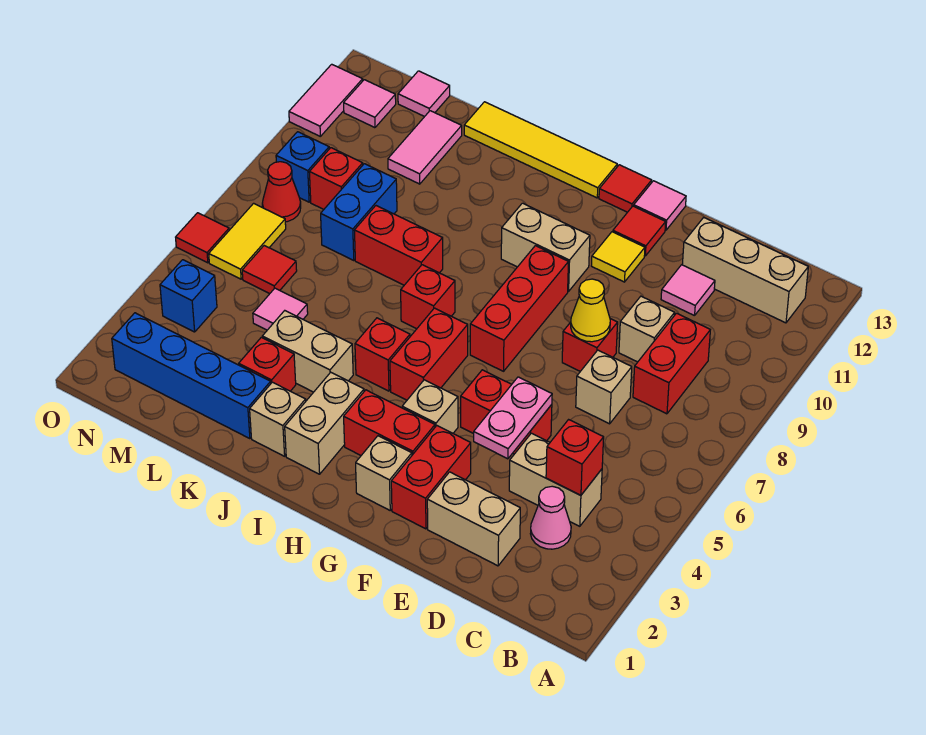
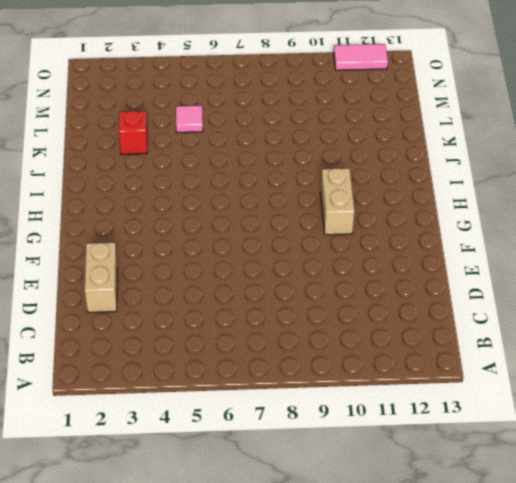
none -> tan 1x3 brick [682,218,808,323]
none -> pink 1x1 cone [530,486,571,549]
none -> tan 1x2 brick [509,433,602,526]
none -> red 1x2 brick [633,313,710,414]

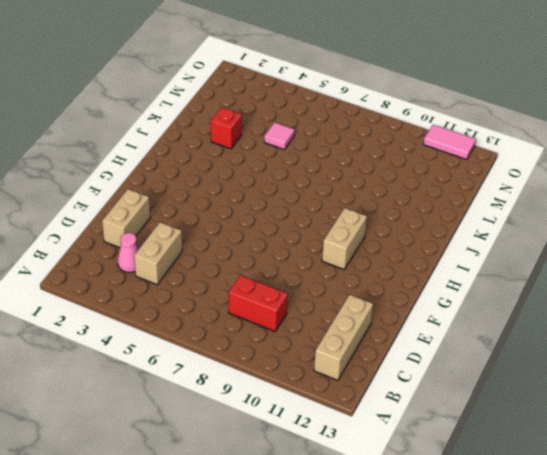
none -> tan 1x1 brick [576,350,632,424]
none -> tan 1x1 brick [619,296,675,362]
none -> pink 1x1 tile [661,265,715,316]
none -> red 1x2 brick [461,370,552,454]

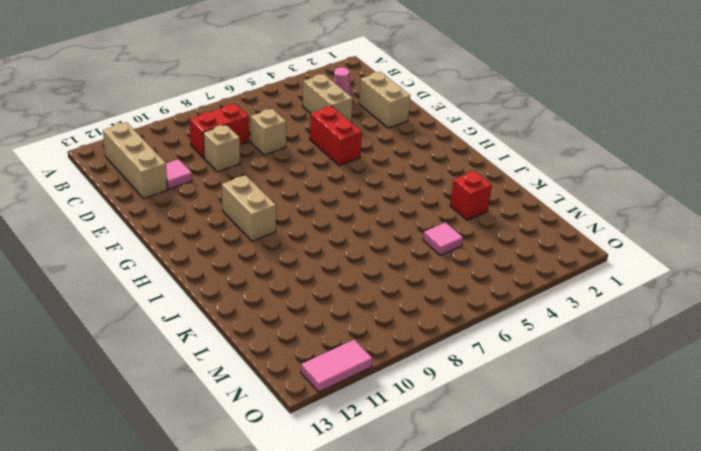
none -> red 1x1 brick [562,319,618,371]
none -> red 1x2 brick [391,426,471,529]
none -> yellow 1x1 tile [592,232,645,282]
none -> red 1x1 tile [613,206,666,256]

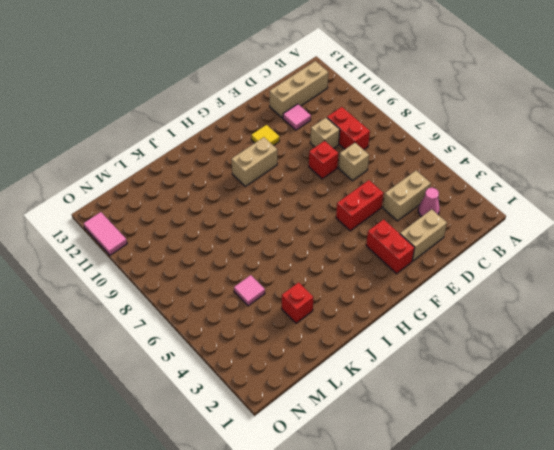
none -> red 1x1 tile [613,206,666,256]
none -> pink 1x1 tile [634,181,686,230]
none -> tan 1x1 brick [356,436,412,510]
none -> red 1x2 brick [344,390,435,455]

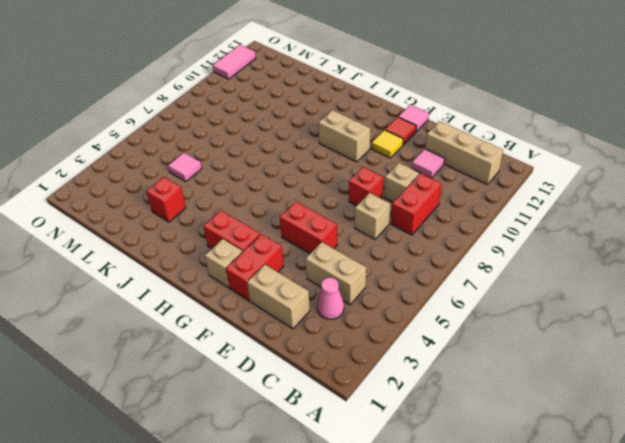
none -> tan 1x1 brick [402,380,458,433]
none -> red 1x3 brick [470,246,568,371]
none -> red 1x1 tile [599,165,652,212]
none -> red 1x2 brick [390,308,468,400]

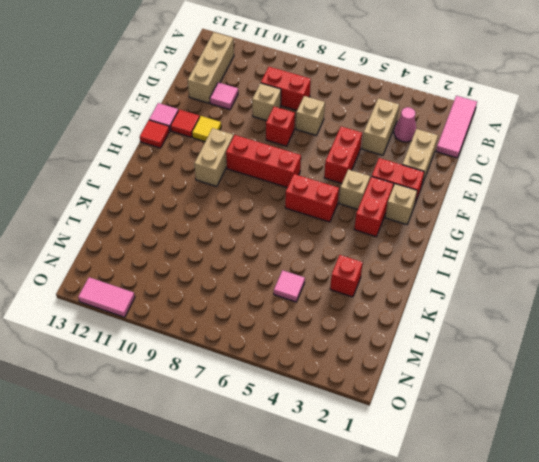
pink 1x3 tile [436,96,477,158] -> none
none -> yellow 1x4 tile [464,102,617,198]
none -> tan 1x2 brick [285,372,364,474]
none -> red 1x1 brick [355,318,410,391]
none -> red 1x1 brick [401,265,455,329]

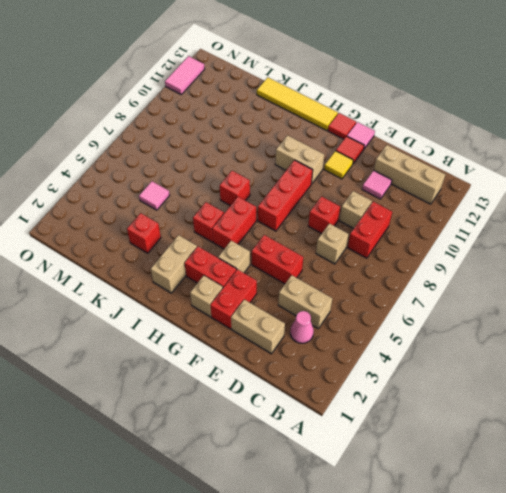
none -> tan 1x1 brick [250,382,306,456]
none -> tan 1x2 brick [262,311,353,392]
none -> red 1x2 brick [354,206,443,285]
none -> blue 1x4 brick [112,313,271,439]

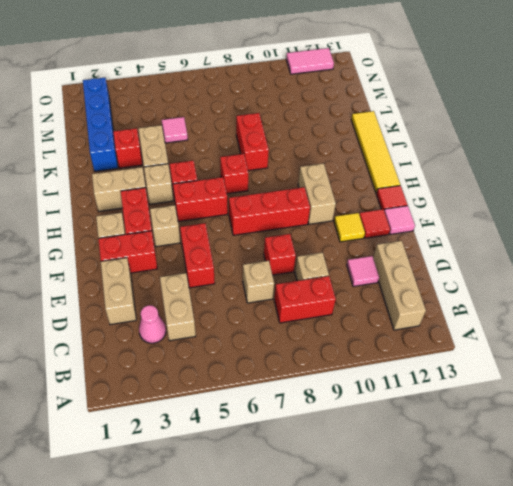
tan 1x1 brick [144,164,173,204] -> tan 1x1 brick moved to [250,382,306,456]
none -> blue 1x2 brick [321,164,397,261]
none -> pink 1x2 tile [388,111,462,184]
none -> red 1x1 tile [242,246,297,294]
none -> red 1x1 brick [309,148,363,209]

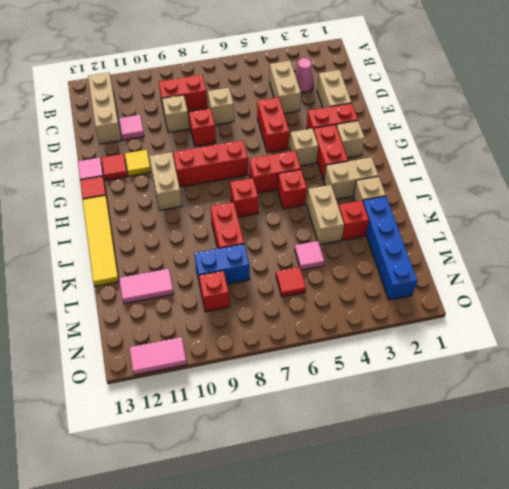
none -> pink 1x1 tile [398,71,450,117]
none -> blue 1x1 brick [160,260,217,332]
none -> yellow 1x2 tile [209,203,286,279]
none -> red 1x1 cone [262,162,301,222]

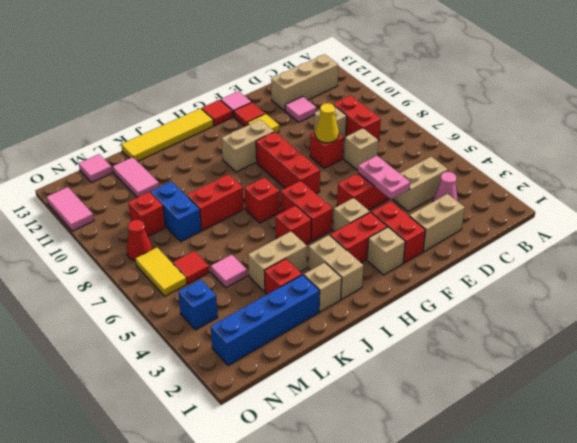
none -> blue 1x1 brick [276,132,329,202]
none -> pink 1x1 tile [344,80,396,128]
none -> red 1x1 tile [176,213,229,263]
none -> red 1x1 brick [546,420,604,495]

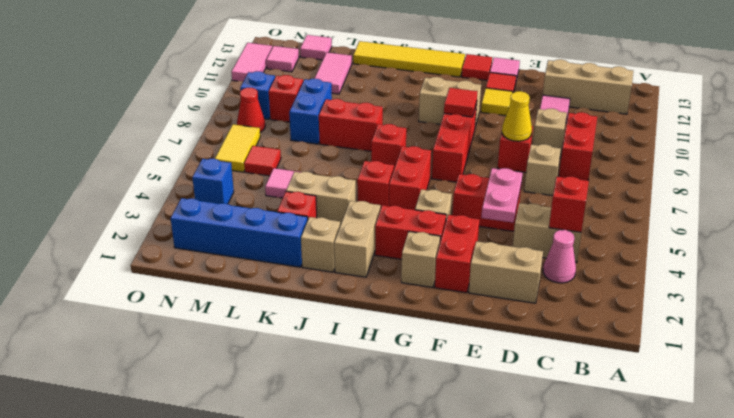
red 1x1 tile [444,88,477,117] -> red 1x1 tile moved to [176,213,229,263]

